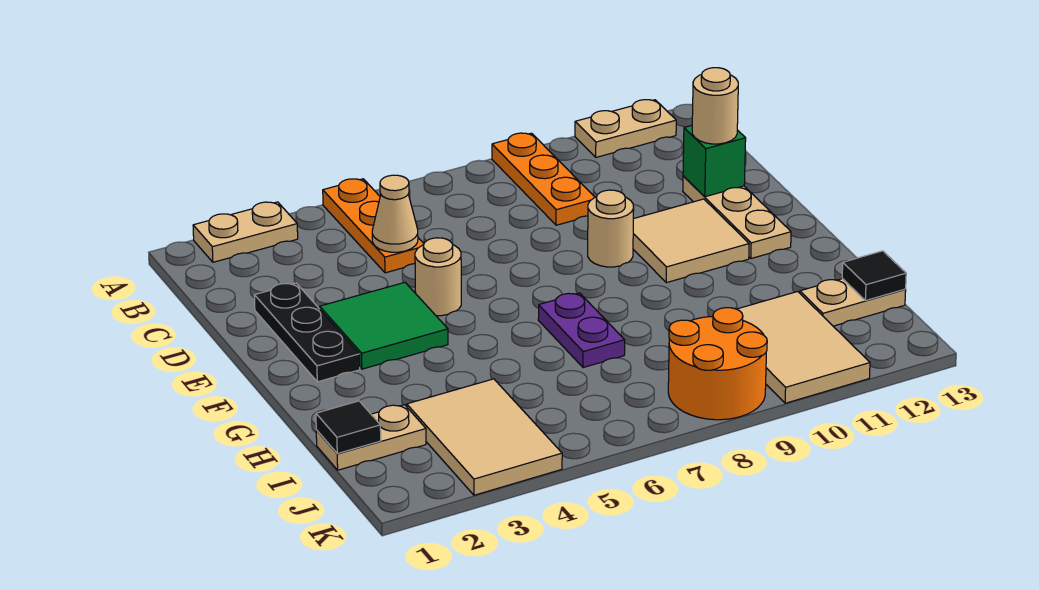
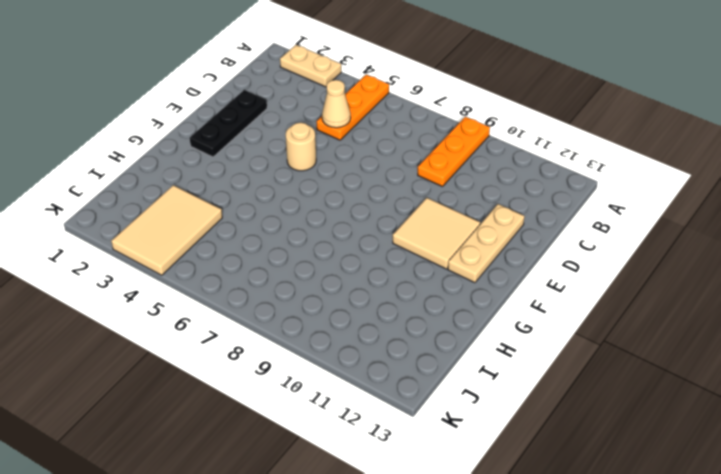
none -> tan 1x2 plate [575,100,676,157]
none -> green 2x2 tile [320,283,448,369]
none -> tan 1x1 round brick [588,190,634,267]

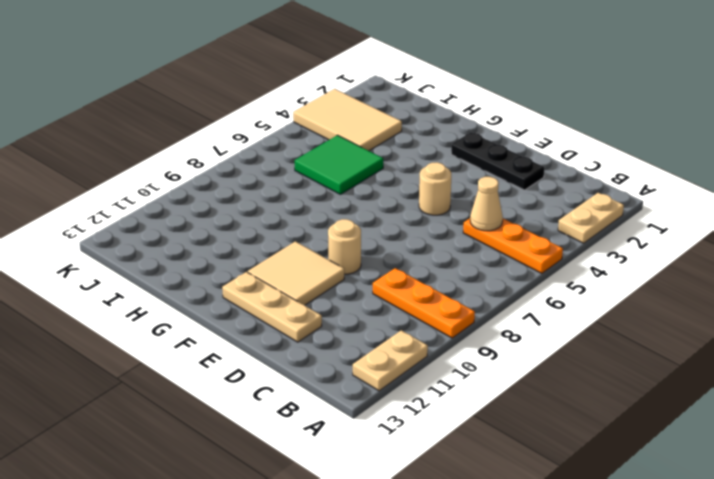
green 2x2 tile [295,135,383,194] -> green 2x2 tile moved to [320,283,448,369]
none -> purple 1x2 plate [538,293,625,368]
none -> tan 1x2 plate [316,405,426,470]
none -> tan 2x3 tile [737,292,870,403]

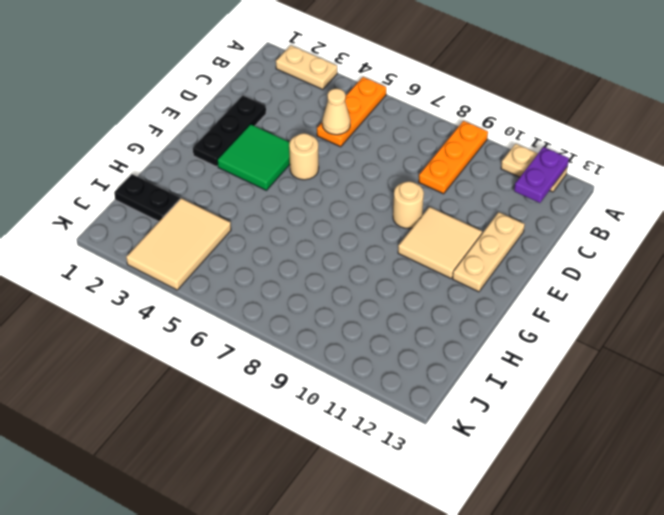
purple 1x2 plate [514,147,569,203] -> purple 1x2 plate moved to [538,293,625,368]
black 1x2 plate [114,174,180,221] -> tan 1x2 plate [316,405,426,470]
none -> tan 2x3 tile [737,292,870,403]
none -> tan 1x2 plate [800,279,906,326]
none -> orange 2x2 round brick [668,308,767,420]

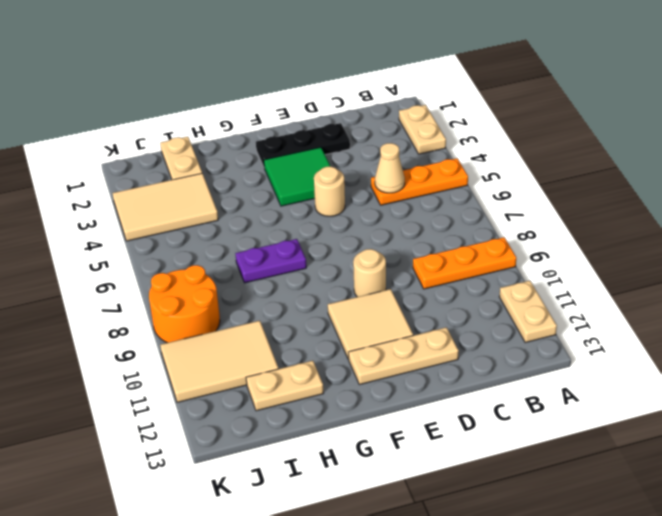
tan 1x2 plate [246,361,323,411] -> tan 1x2 plate turned to [800,279,906,326]
none -> green 1x1 brick [683,125,746,197]
none -> black 1x1 tile [316,401,381,454]
none -> black 1x1 tile [842,251,906,301]

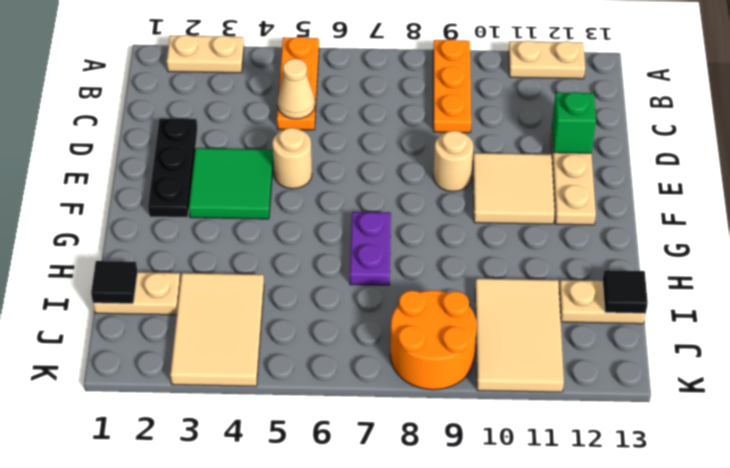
none -> tan 1x1 round brick [692,68,738,144]

